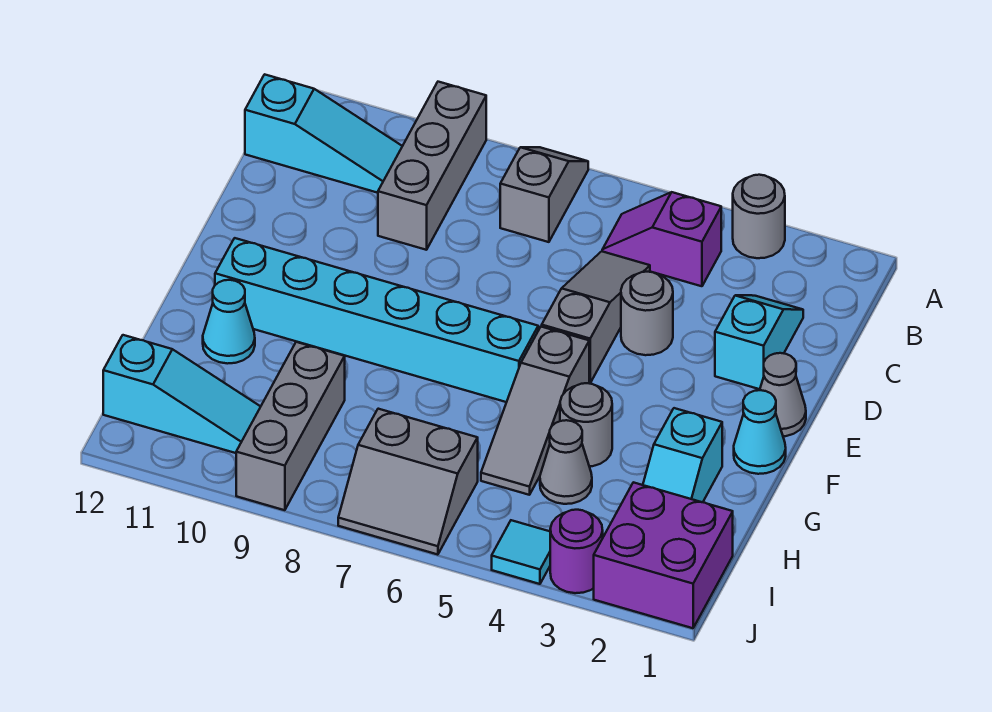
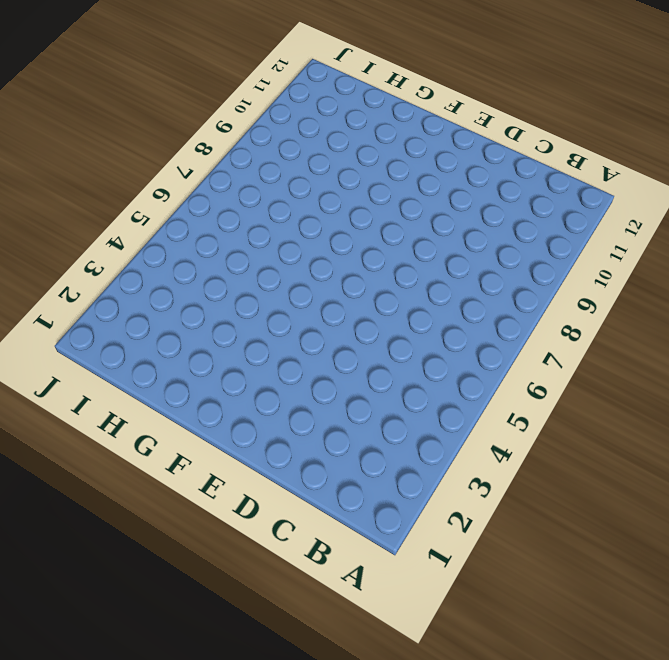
none -> grey 1x1 round brick [733,175,785,258]
none -> grey 1x2 slope [500,147,588,242]
none -> grey 1x3 brick [378,82,486,250]

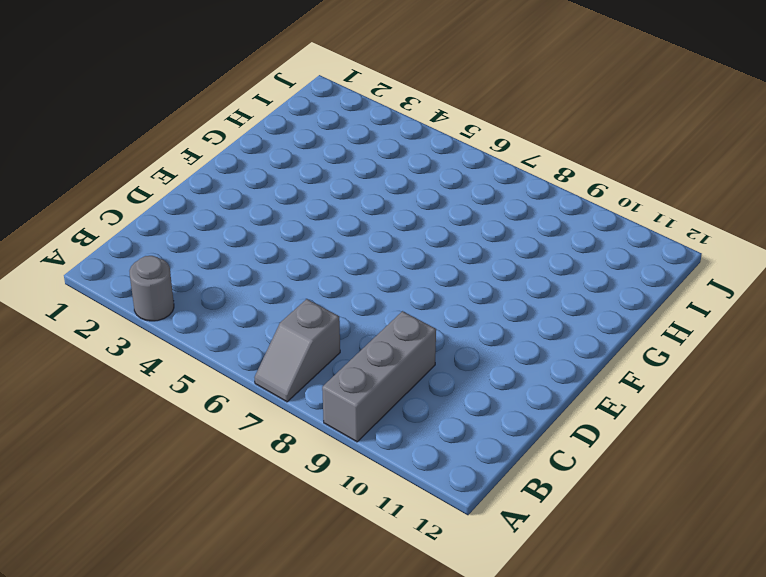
none -> purple 1x2 slope [602,192,721,286]
none -> cyan 1x3 slope [245,74,402,193]
none -> cyan 1x2 slope [715,295,803,389]

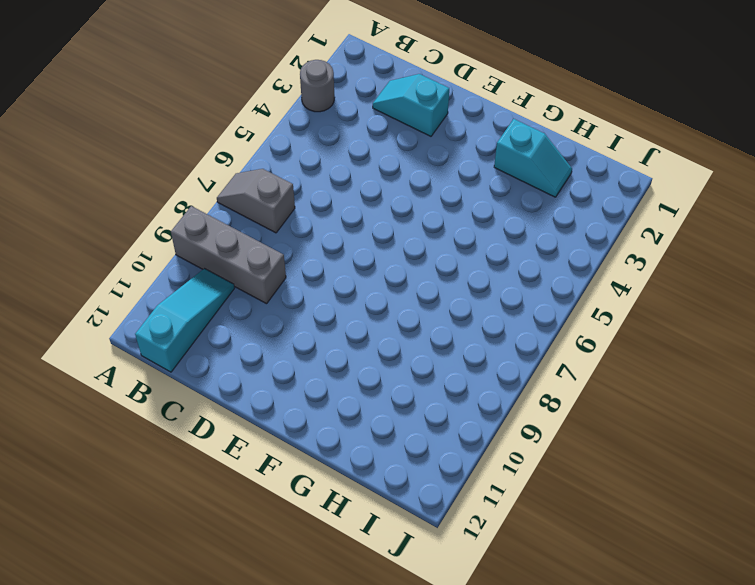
none -> purple 1x2 slope [602,192,721,286]
none -> grey 1x3 slope [542,251,650,383]
none -> grey 1x1 round brick [621,272,673,355]

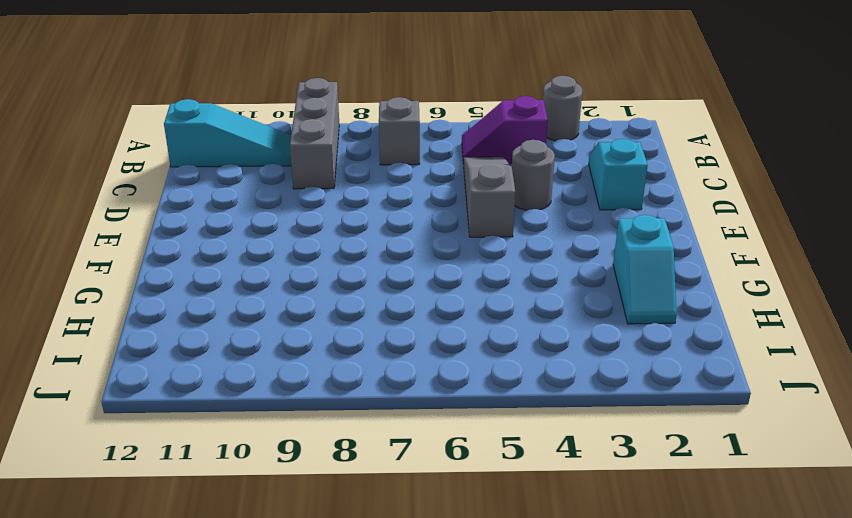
none -> grey 1x1 cone [760,353,806,436]
none -> cyan 1x1 cone [734,390,786,474]
none -> grey 1x3 slope [481,327,589,495]

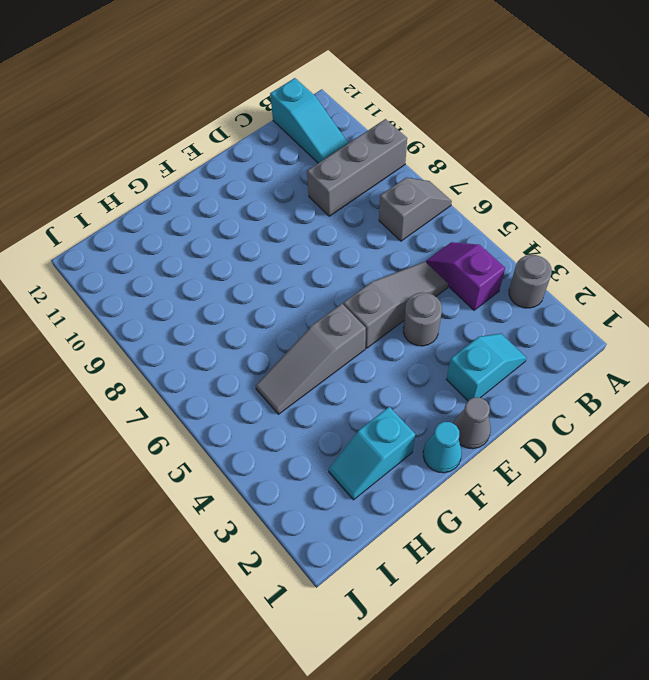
none -> cyan 1x6 brick [215,238,538,402]
none -> grey 1x1 round brick [560,383,612,467]
none -> cyan 1x1 cone [203,280,255,364]

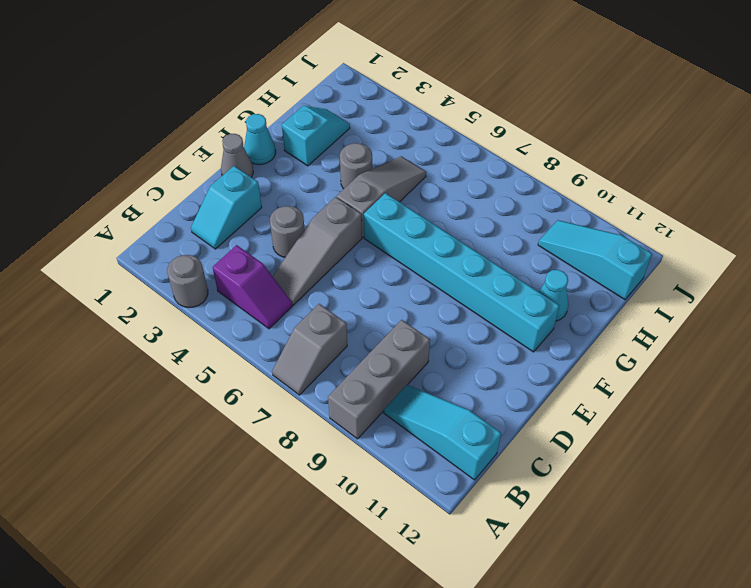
none -> grey 1x1 cone [540,420,592,504]
none -> grey 1x3 brick [236,342,345,510]
none -> purple 2x2 brick [594,482,733,628]

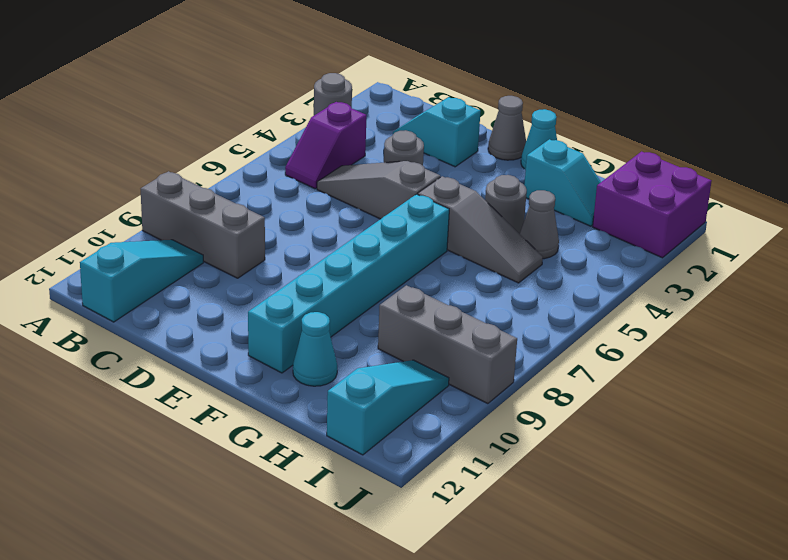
none -> grey 1x2 slope [500,147,588,242]
none -> grey 2x2 slope [338,409,478,555]
none -> purple 1x1 round brick [550,510,603,593]

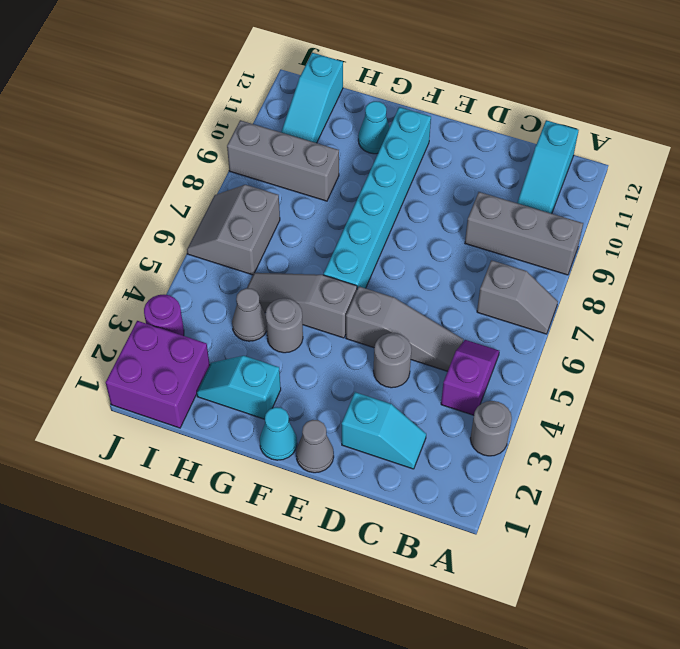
none -> cyan 1x1 tile [492,520,550,584]

